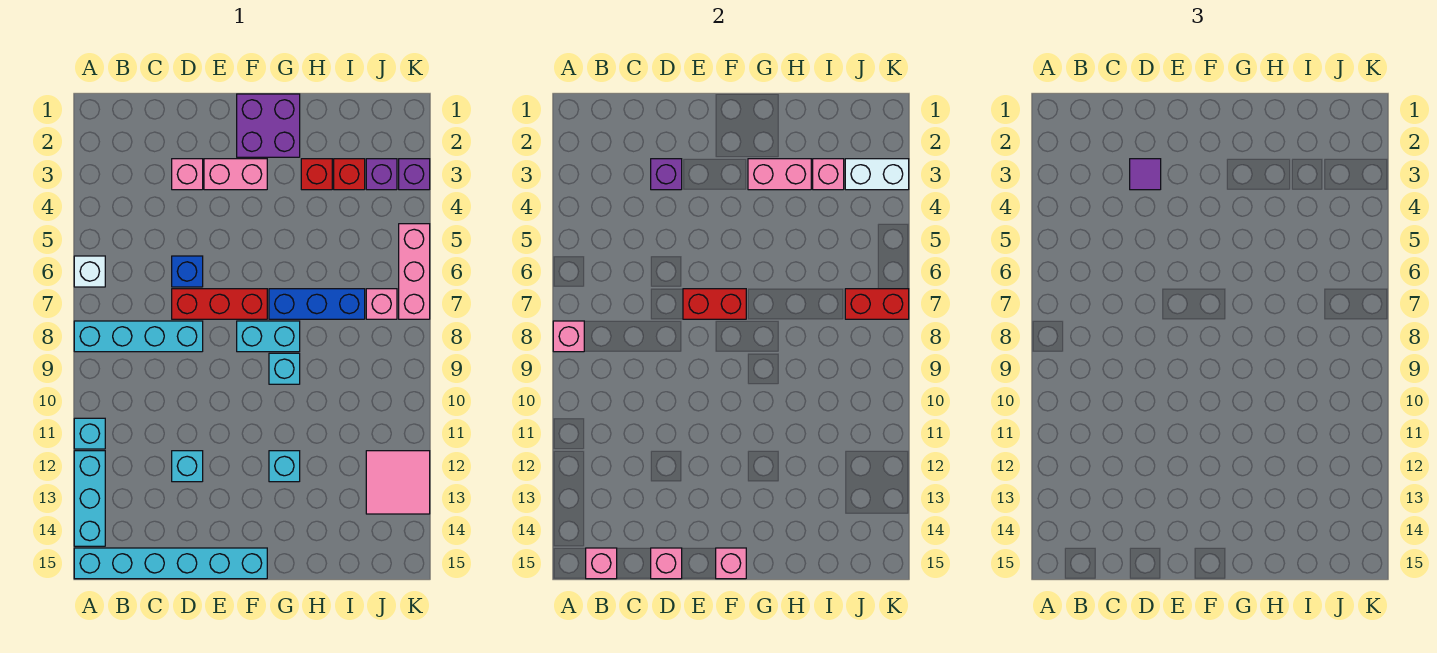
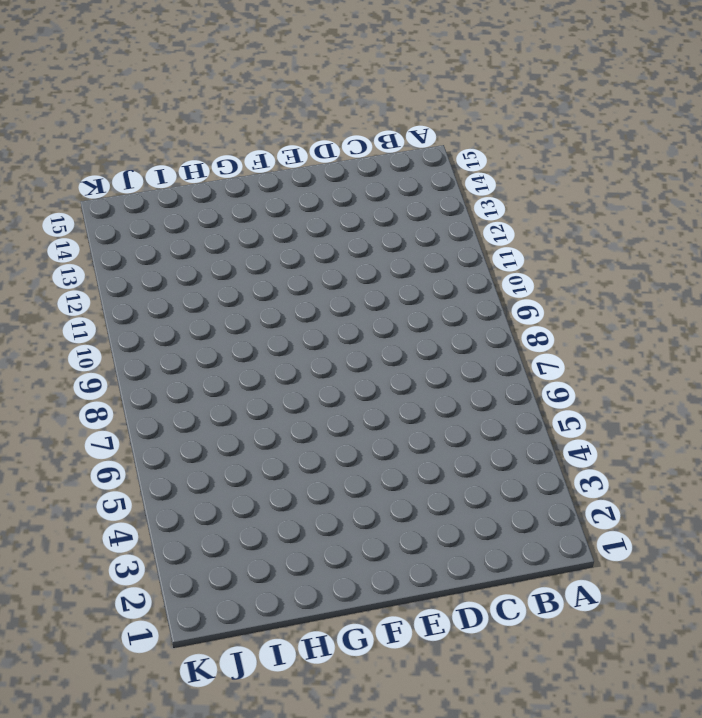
none -> white 1x1 brick [74,256,105,287]
none -> cyan 1x4 brick [74,321,203,352]
none -> cyan 1x1 brick [74,418,105,449]
none -> cyan 1x3 brick [74,451,105,546]

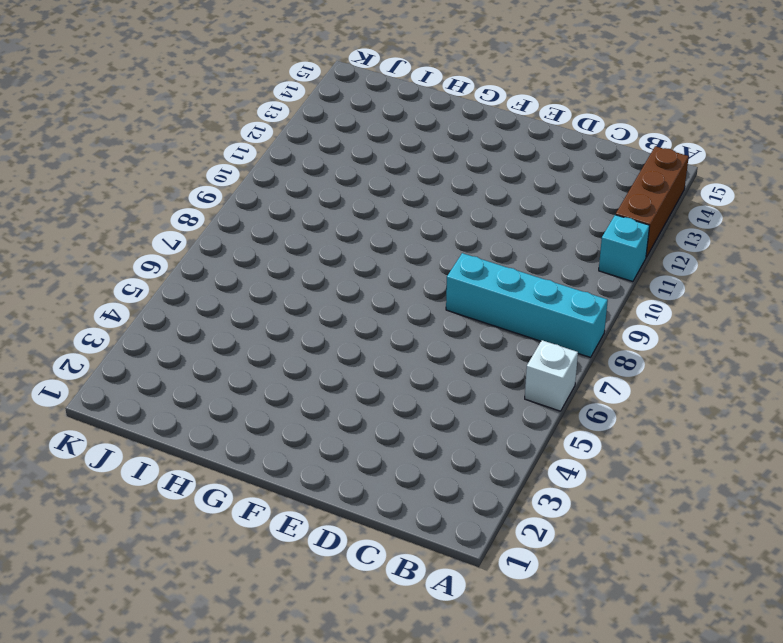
brown 1x3 brick [616,146,689,257] -> cyan 1x3 brick [74,451,105,546]
none -> cyan 1x6 brick [74,548,267,579]
none -> pink 1x1 brick [172,159,203,190]
none -> blue 1x1 brick [172,256,203,287]
none -> red 1x3 brick [172,289,267,319]

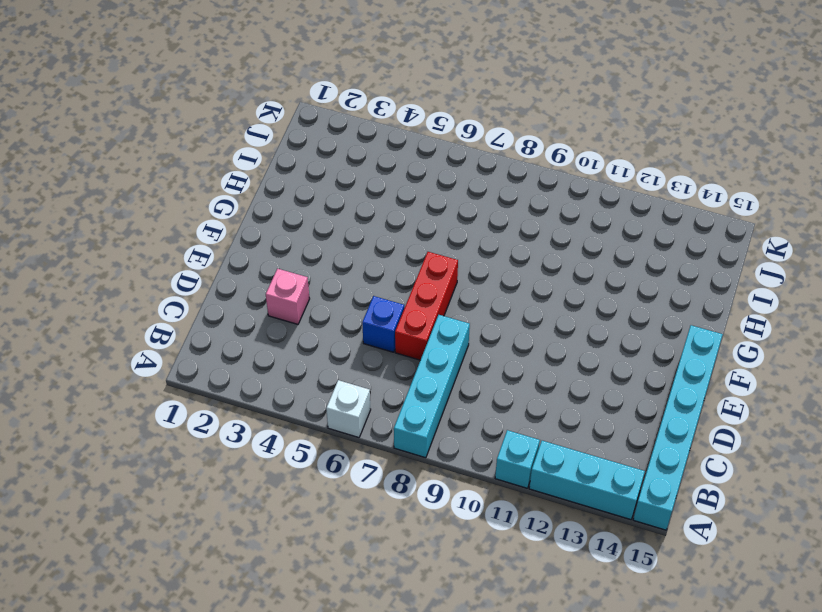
none -> cyan 1x1 brick [172,451,203,482]
none -> pink 1x2 brick [204,159,267,190]
none -> purple 2x2 brick [237,94,300,157]
none -> cyan 1x2 brick [237,321,300,352]

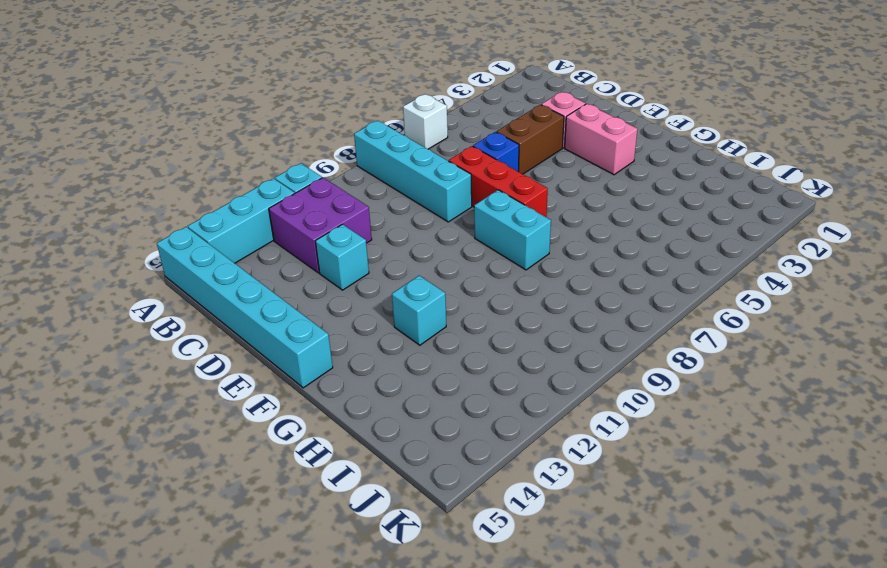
purple 2x2 brick [269,178,372,273] -> purple 2x2 brick moved to [237,94,300,157]
brown 1x2 brick [497,105,564,174] -> none
none -> blue 1x3 brick [269,289,365,319]
none -> cyan 1x1 brick [269,353,300,384]
none -> red 1x1 brick [301,159,332,190]
none -> red 1x1 brick [334,159,365,190]

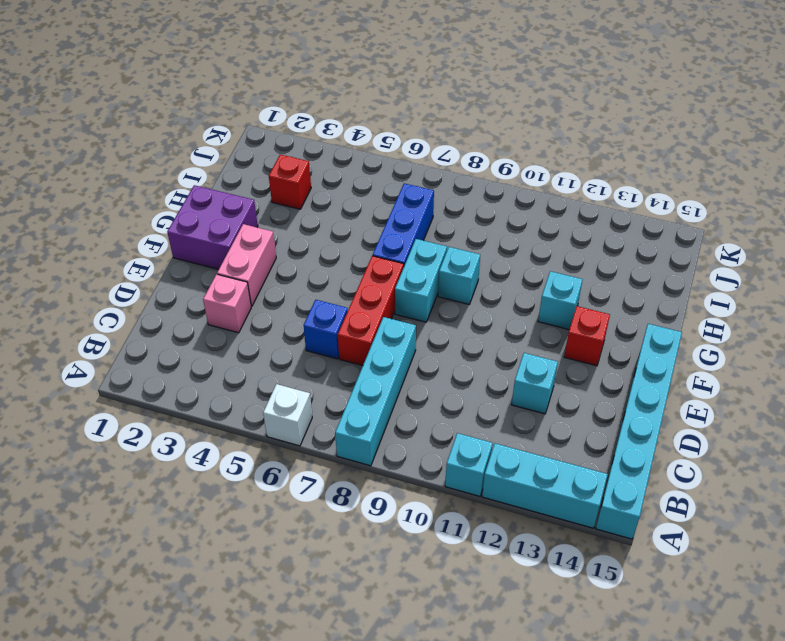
red 1x1 brick [564,306,610,366] -> red 1x1 brick moved to [301,159,332,190]
none -> purple 1x1 brick [366,159,397,190]
none -> pink 1x1 brick [366,289,397,319]
none -> pink 2x2 tile [366,451,430,514]
none -> purple 1x1 brick [399,159,430,190]

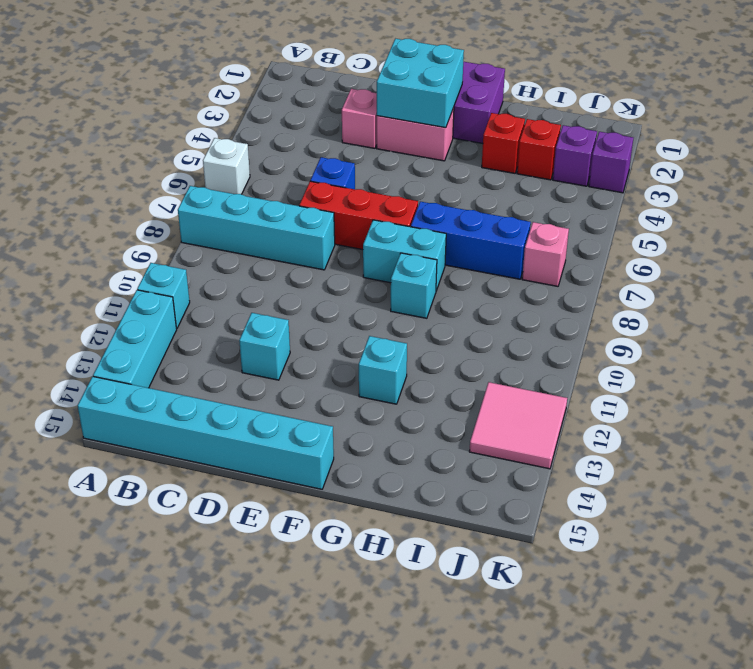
cyan 2x2 brick [377,39,464,128] -> none
none -> pink 1x3 brick [399,224,430,319]
none -> pink 1x1 brick [553,321,584,352]
none -> pink 1x1 brick [586,548,617,579]
none -> purple 1x1 brick [651,159,682,190]

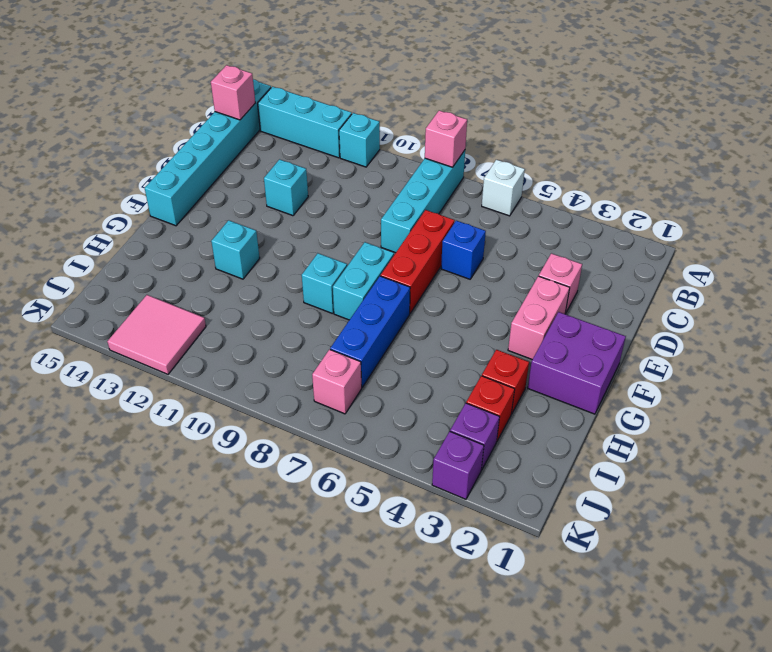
none -> pink 1x3 brick [399,224,430,319]
none -> purple 1x1 brick [651,159,682,190]
none -> pink 1x1 brick [651,548,682,579]
none -> red 1x2 brick [683,289,746,319]

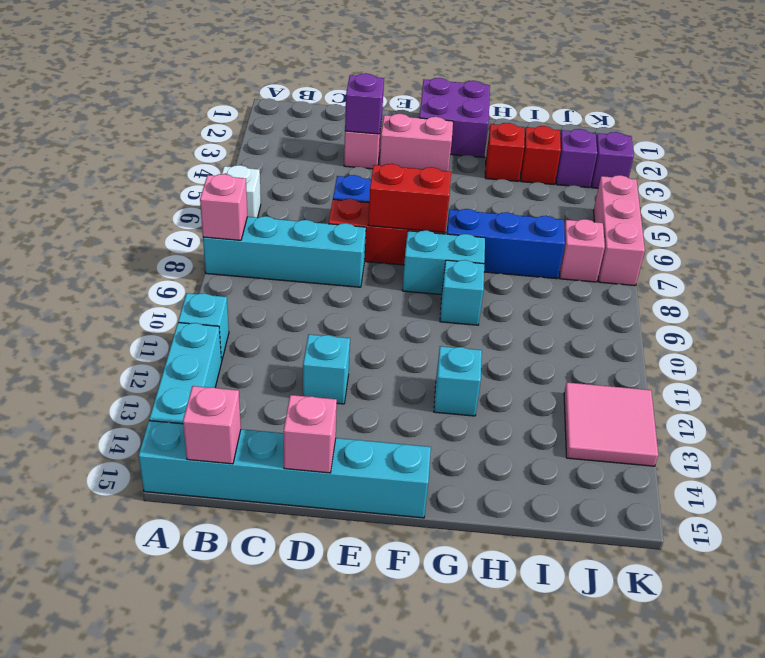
none -> pink 1x1 brick [716,548,746,579]
none -> pink 1x2 brick [748,159,811,190]
none -> pink 1x1 brick [813,159,844,190]
none -> white 1x2 brick [845,159,909,190]

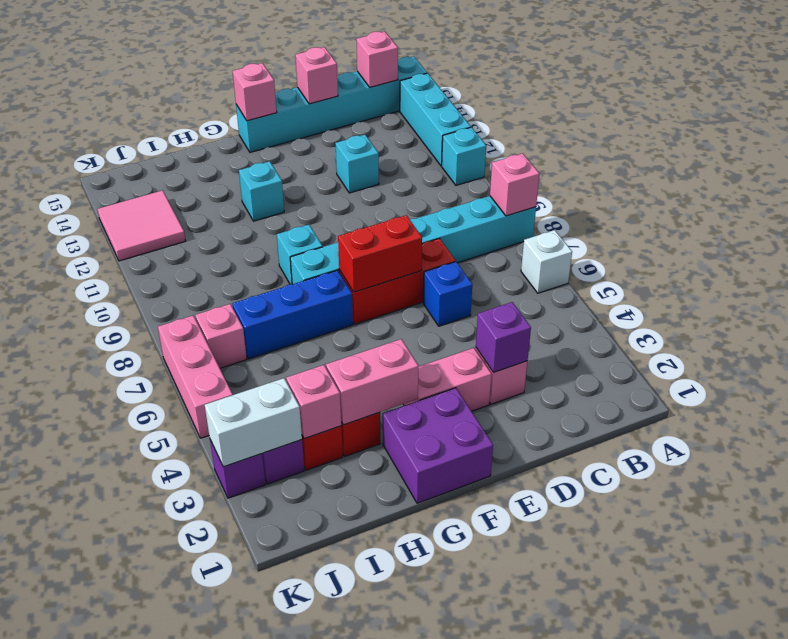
none -> red 1x2 brick [845,289,909,319]
none -> purple 1x1 tile [1130,159,1161,190]

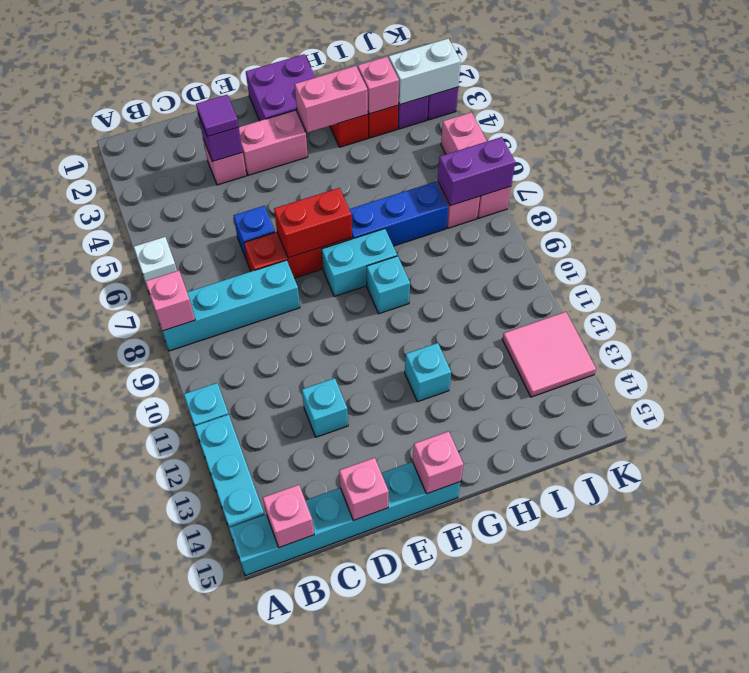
purple 1x2 brick [438,137,515,206] -> red 1x2 brick [845,289,909,319]

